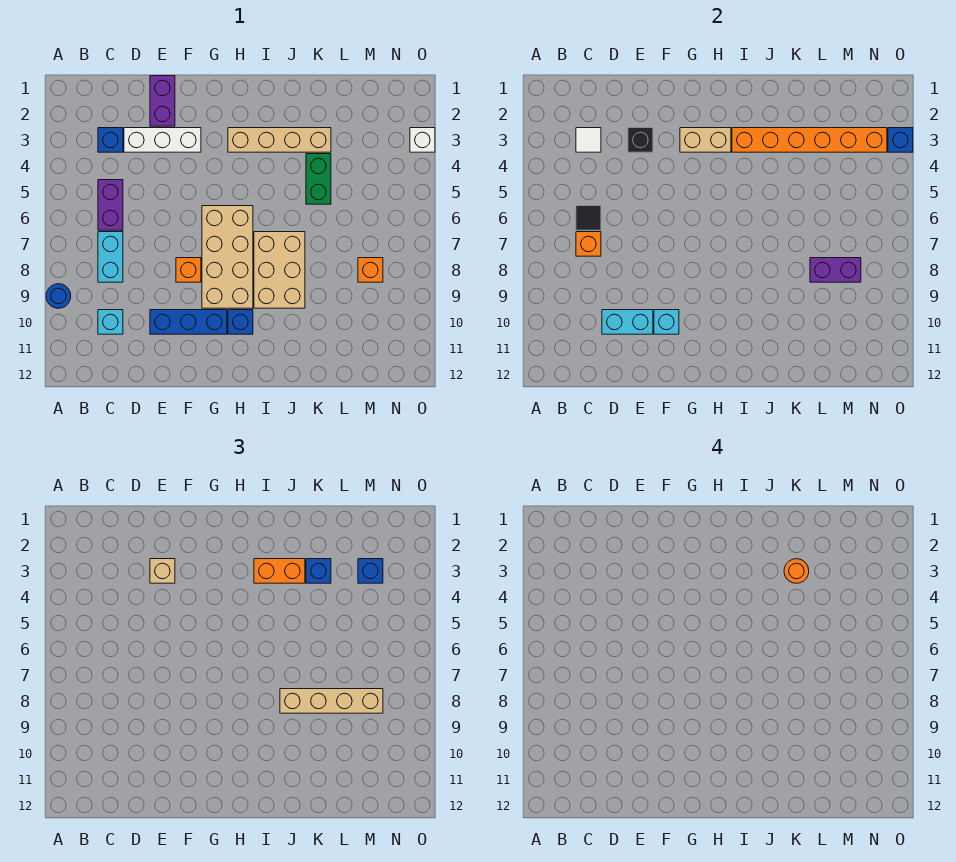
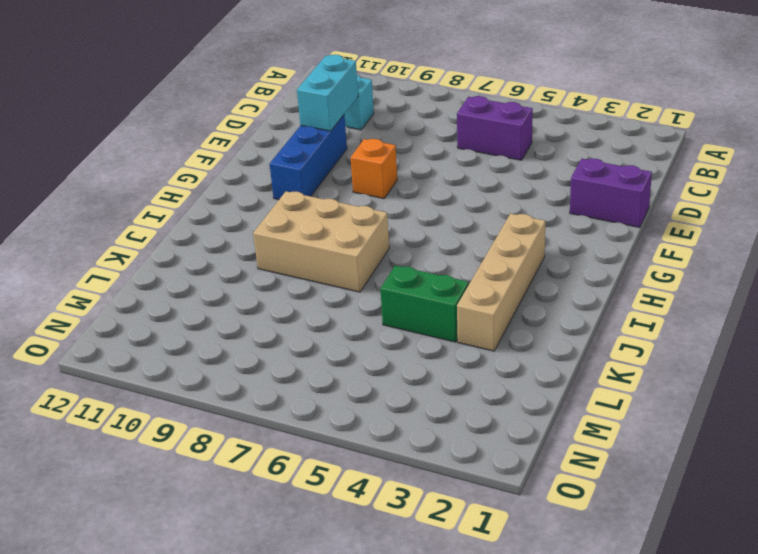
none -> blue 1x1 round brick [46,284,71,308]
none -> blue 1x1 brick [98,128,123,152]
none -> cyan 1x2 brick [98,232,123,282]
none -> white 1x3 brick [124,128,201,152]

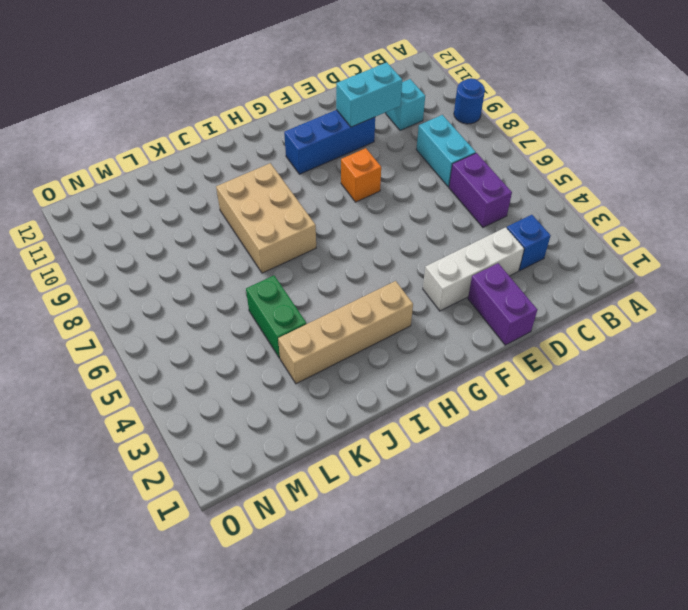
none -> tan 2x4 brick [202,206,253,308]
none -> blue 1x1 brick [228,310,253,334]
none -> orange 1x1 brick [358,258,383,282]
none -> white 1x1 brick [410,128,435,152]

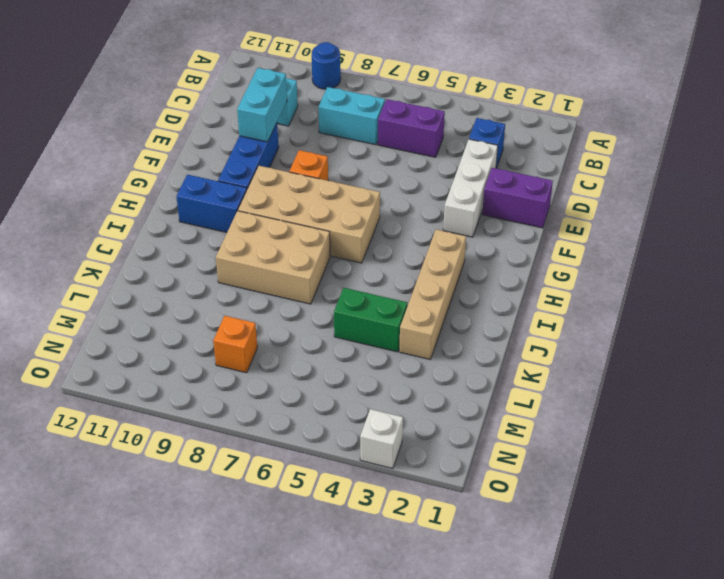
blue 1x2 brick [176,175,247,232] -> blue 1x1 brick [228,310,253,334]
none -> white 1x1 tile [576,128,601,152]
none -> black 1x1 tile [576,206,601,230]
none -> orange 1x1 brick [576,232,601,256]
none -> black 1x1 brick [628,128,653,152]

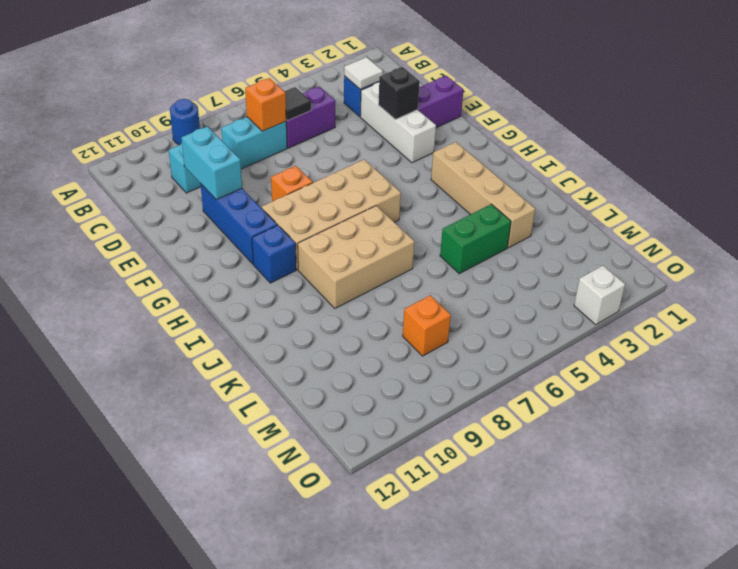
none -> cyan 1x1 brick [654,310,679,334]
none -> tan 1x2 brick [680,128,731,152]
none -> orange 1x6 brick [732,128,887,152]
none -> purple 1x2 brick [810,258,861,282]

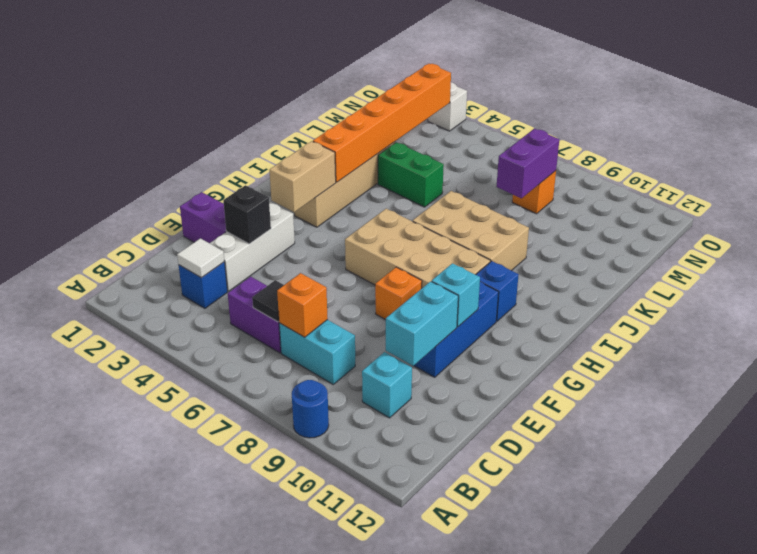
none -> blue 1x1 brick [888,128,913,152]
none -> tan 1x1 brick [150,559,175,583]
none -> orange 1x2 brick [254,559,305,583]
none -> tan 1x4 brick [280,689,383,713]

